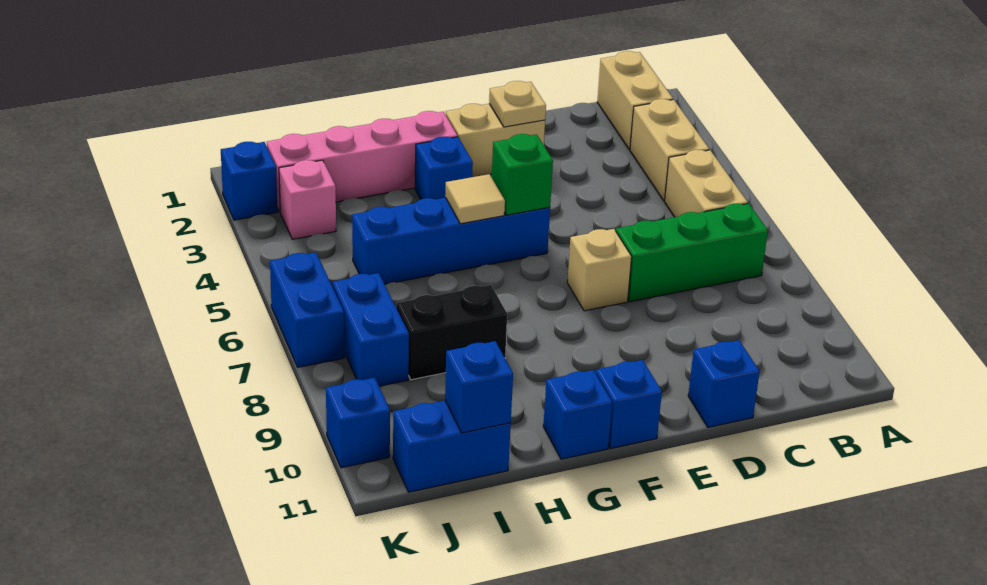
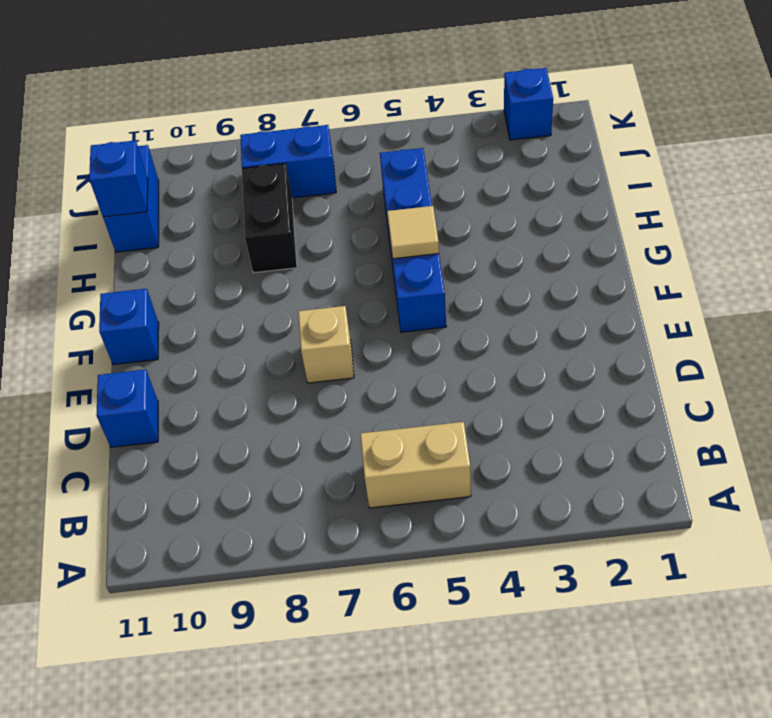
none -> tan 1x2 brick [597,51,673,150]
none -> tan 1x2 brick [630,99,709,201]
none -> green 1x3 brick [616,204,768,302]

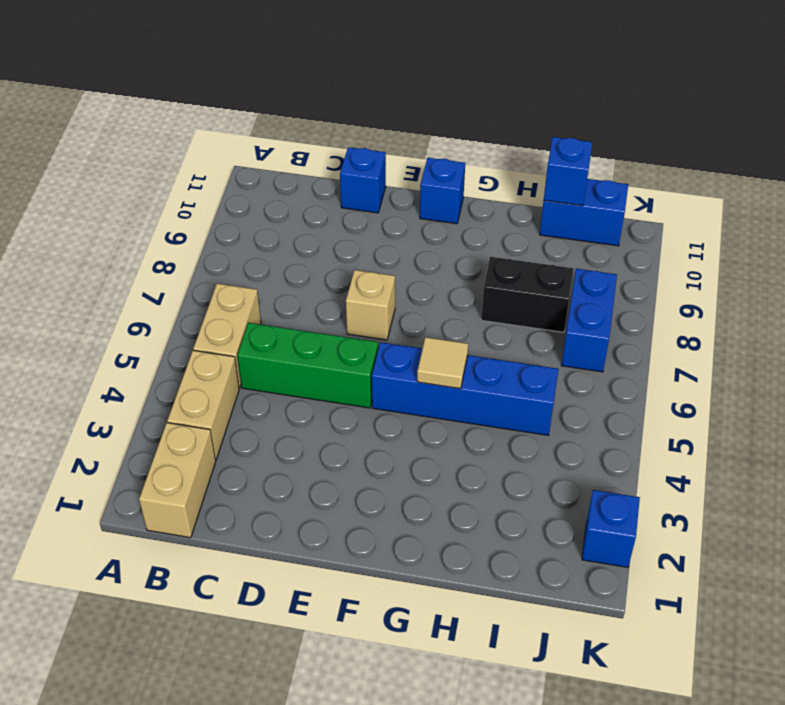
green 1x3 brick [237,323,378,408] -> green 1x3 brick moved to [616,204,768,302]
none -> tan 1x2 brick [446,104,545,177]
none -> pink 1x4 brick [267,111,457,211]
none -> blue 1x1 brick [415,137,473,199]

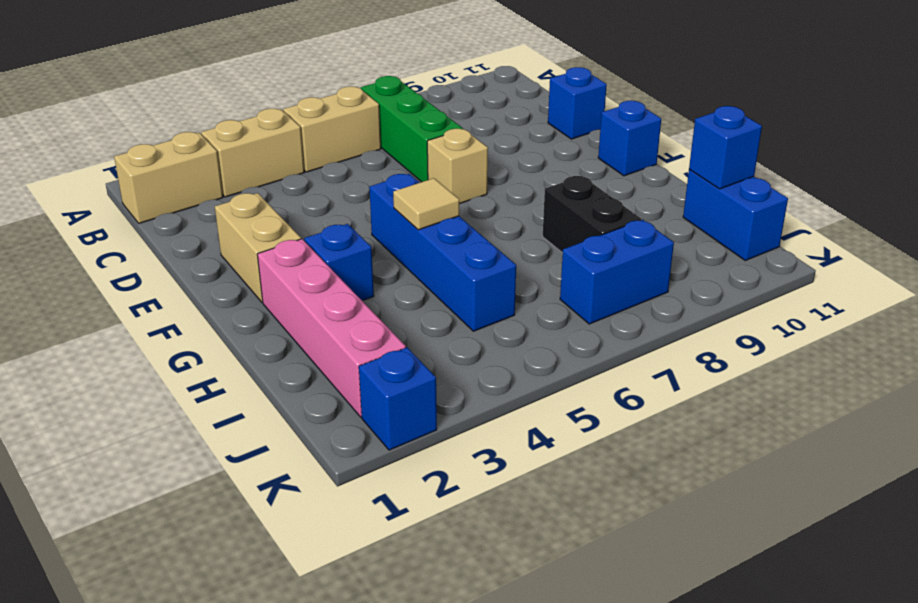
none -> blue 1x1 brick [543,370,612,459]
none -> pink 1x1 brick [279,160,336,239]
none -> blue 1x2 brick [270,252,344,367]

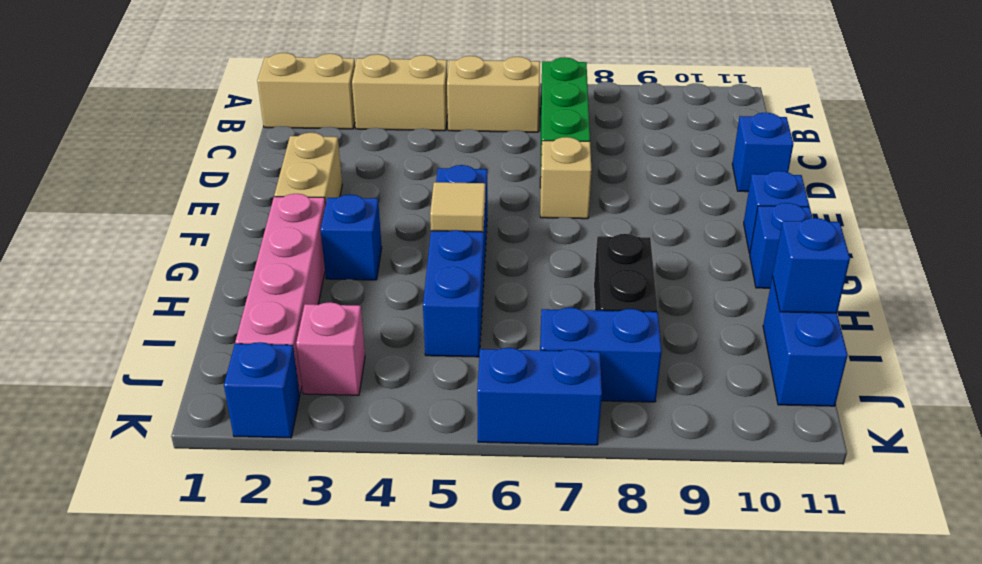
none -> blue 1x1 brick [326,378,390,468]
none -> tan 1x1 plate [489,81,546,127]
none -> green 1x1 brick [492,134,553,215]

